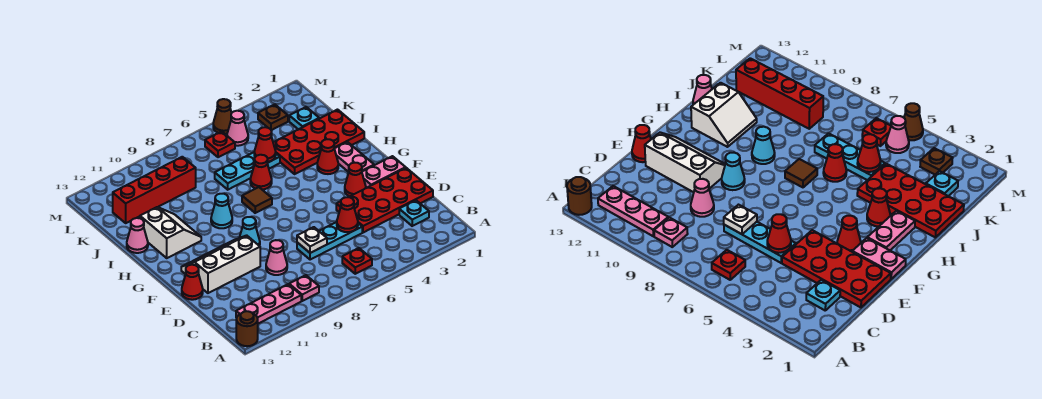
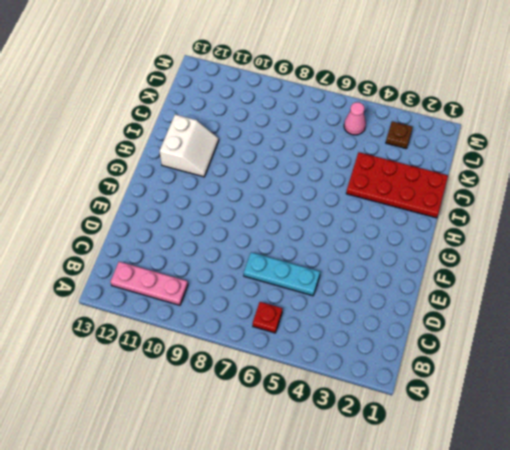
none -> brown 1x1 round brick [236,311,258,346]
none -> pink 1x1 plate [289,275,319,301]
none -> cyan 1x1 plate [399,200,429,226]
none -> red 2x4 plate [336,168,433,233]

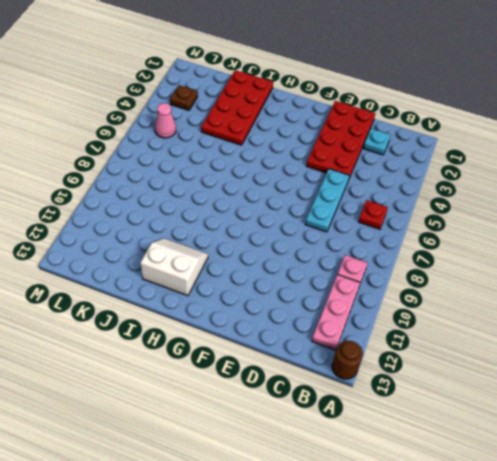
none -> pink 1x1 cone [266,240,287,275]
none -> white 2x3 slope [181,235,260,293]
none -> red 1x1 cone [182,265,203,300]
none -> pink 1x2 plate [362,156,406,188]

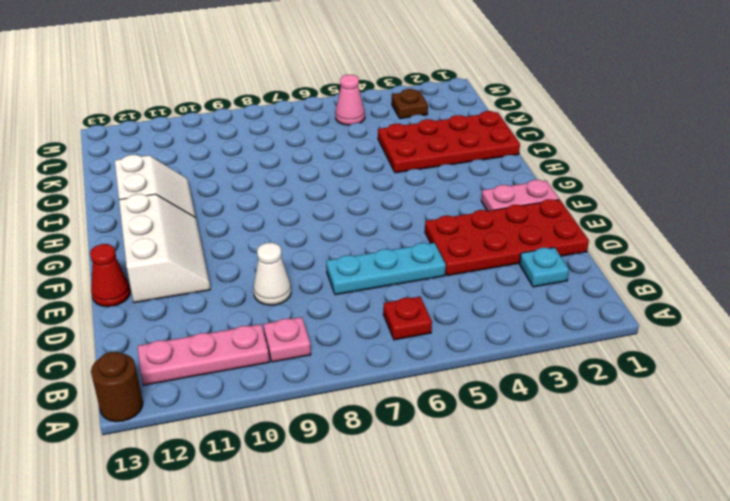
white 1x1 cone [254,243,291,305] -> pink 1x1 cone [266,240,287,275]
white 2x3 slope [119,194,210,303] -> white 2x3 slope turned to [181,235,260,293]
none -> red 1x1 cone [345,163,366,196]
none -> cyan 1x1 cone [239,217,260,246]
none -> pink 1x2 plate [334,142,374,172]
none -> red 1x1 cone [317,139,338,174]

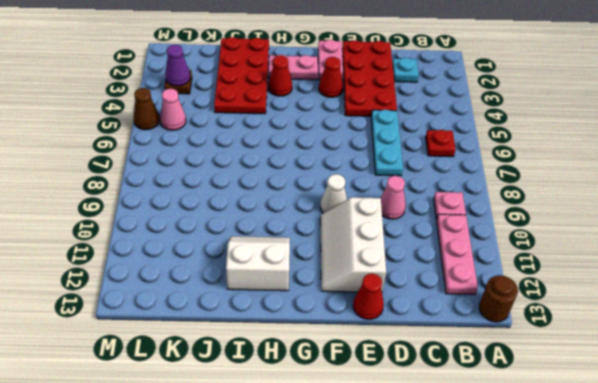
white 1x1 cone [320,174,347,213] -> cyan 1x1 cone [239,217,260,246]
purple 1x1 cone [165,45,190,86] -> none
none -> brown 1x1 tile [242,187,272,213]
none -> cyan 1x1 cone [211,194,232,228]
none -> red 1x1 cone [250,155,272,190]
none -> pink 1x1 cone [127,218,148,253]

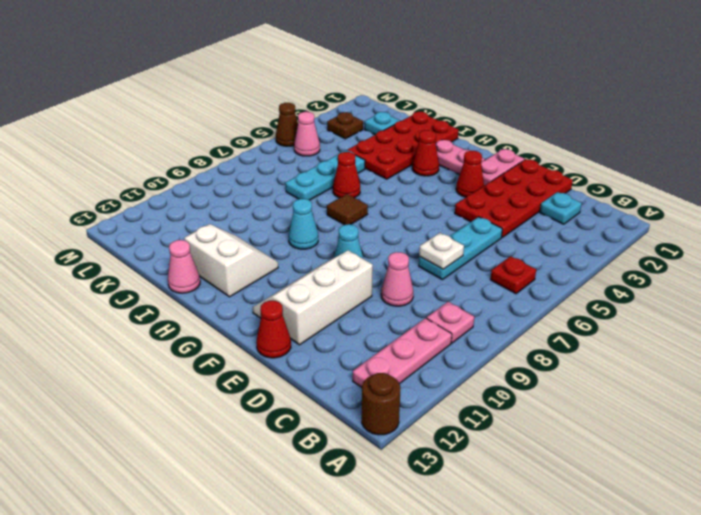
none -> red 1x4 brick [113,157,196,223]
none -> red 1x1 plate [205,131,235,157]
none -> red 1x1 cone [337,197,358,232]
none -> red 1x1 cone [254,127,276,162]

